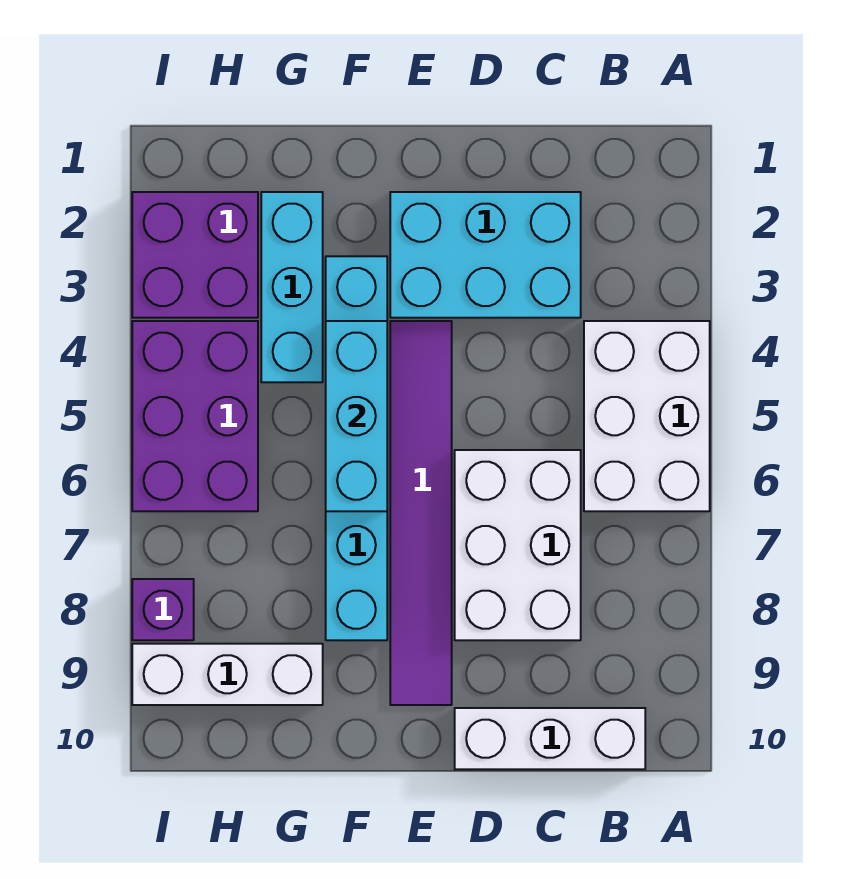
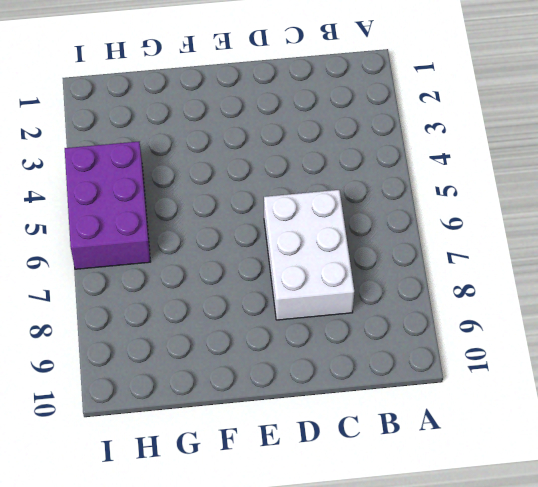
none -> white 2x3 brick [584,321,710,511]
none -> white 1x3 brick [455,708,645,769]
none -> cyan 2x3 brick [390,192,581,318]

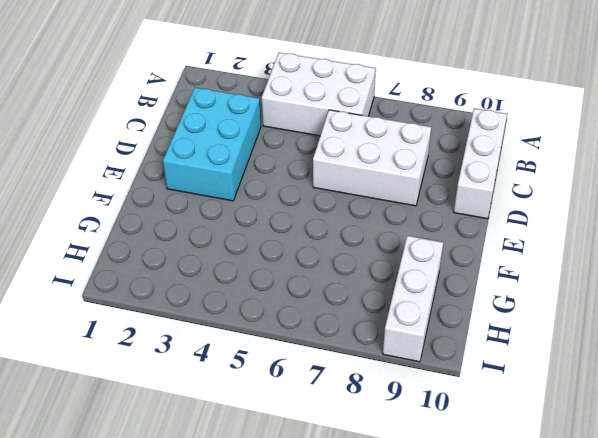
none -> purple 1x6 tile [390,321,452,705]
none -> cyan 1x6 brick [326,256,387,640]
none -> cyan 1x3 brick [261,192,323,382]

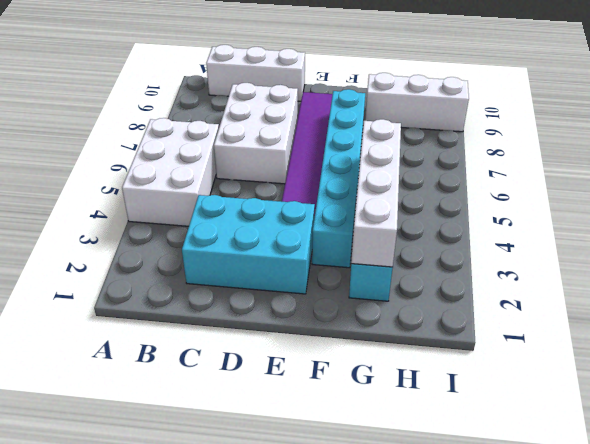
white 1x4 brick [351,119,401,267] -> none
none -> purple 2x2 brick [132,192,258,318]
none -> purple 2x3 brick [132,321,258,511]
none -> purple 1x1 brick [132,579,194,640]

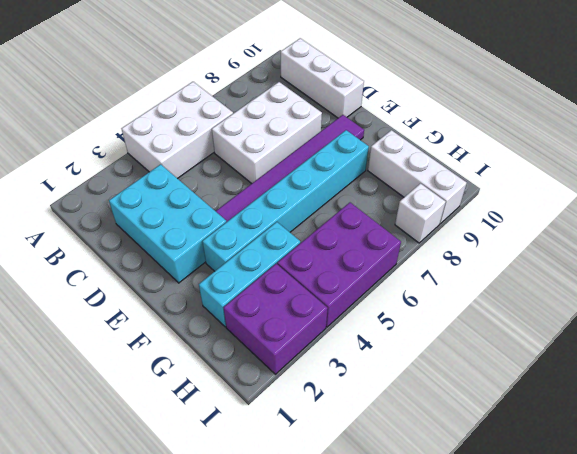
white 1x1 brick [395,184,446,243] -> purple 1x1 brick [132,579,194,640]
none -> cyan 1x3 brick [326,321,387,511]

